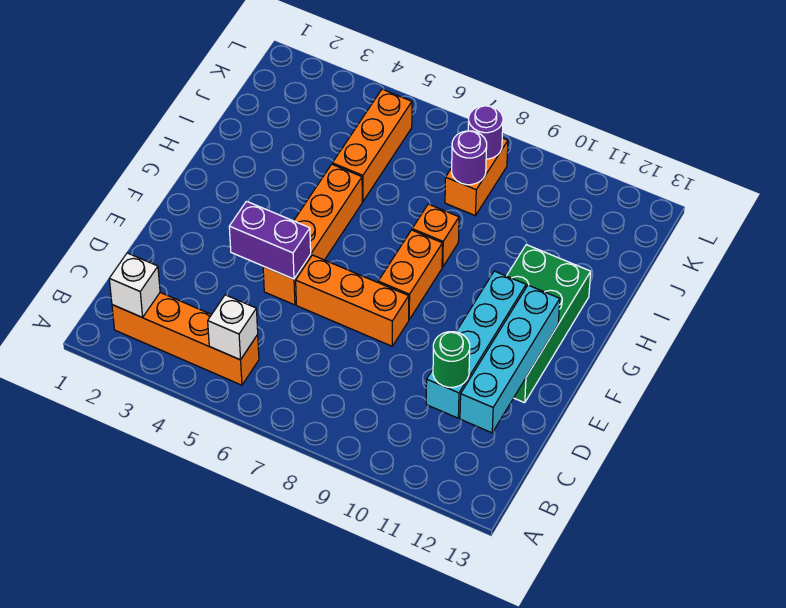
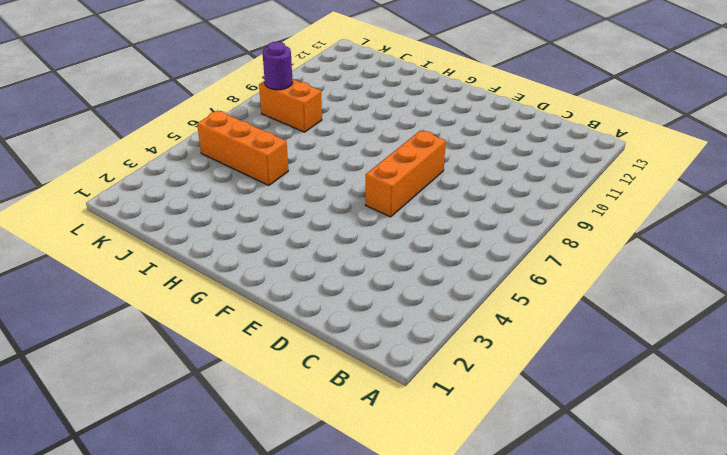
none -> orange 1x4 brick [112,293,259,385]
none -> orange 1x4 brick [263,164,362,305]
none -> green 2x4 brick [507,245,591,403]

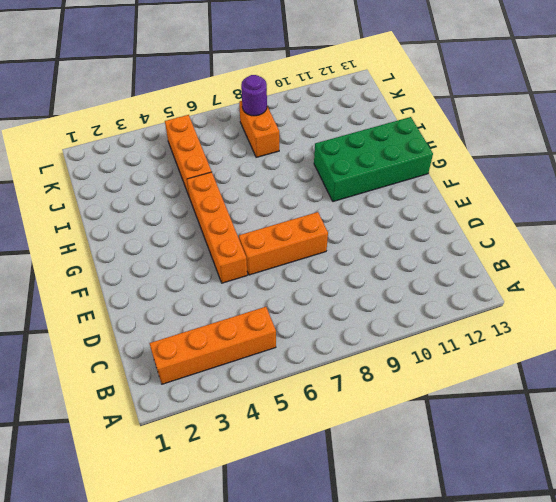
green 2x4 brick [314,117,433,201] -> green 2x4 brick turned to [507,245,591,403]
none -> orange 1x2 brick [378,230,442,319]
none -> orange 1x1 brick [412,204,459,267]
none -> white 1x1 brick [109,253,160,318]

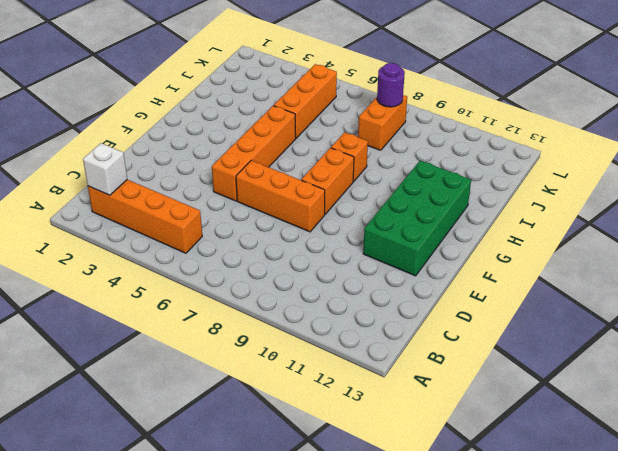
none -> white 1x1 brick [208,295,258,360]
none -> cyan 1x4 brick [426,271,526,418]
none -> cyan 1x4 brick [460,285,560,433]

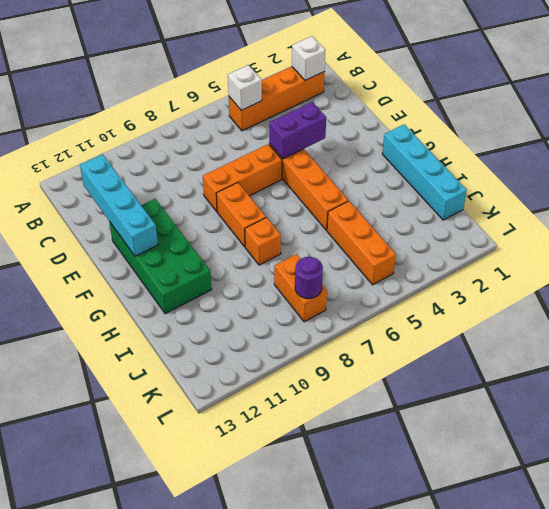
cyan 1x4 brick [382,124,467,220] -> cyan 1x4 brick moved to [426,271,526,418]
none -> purple 1x1 round brick [452,131,487,185]
none -> green 1x1 round brick [433,332,470,387]

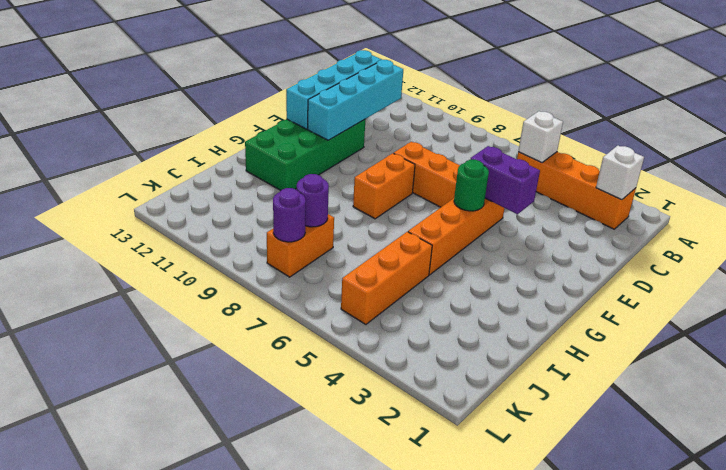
green 1x1 round brick [454,160,489,211] -> green 1x1 round brick moved to [433,332,470,387]
none -> orange 1x1 brick [412,204,459,267]

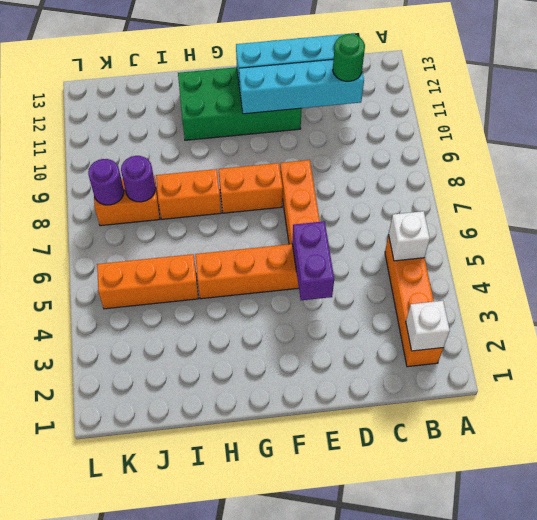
orange 1x2 brick [156,169,221,219] -> orange 1x1 brick [412,204,459,267]

